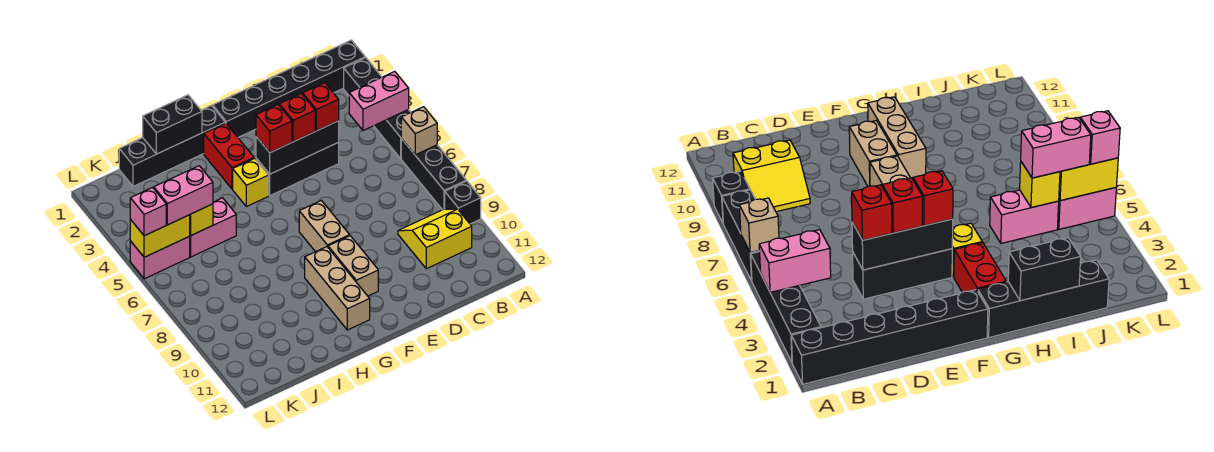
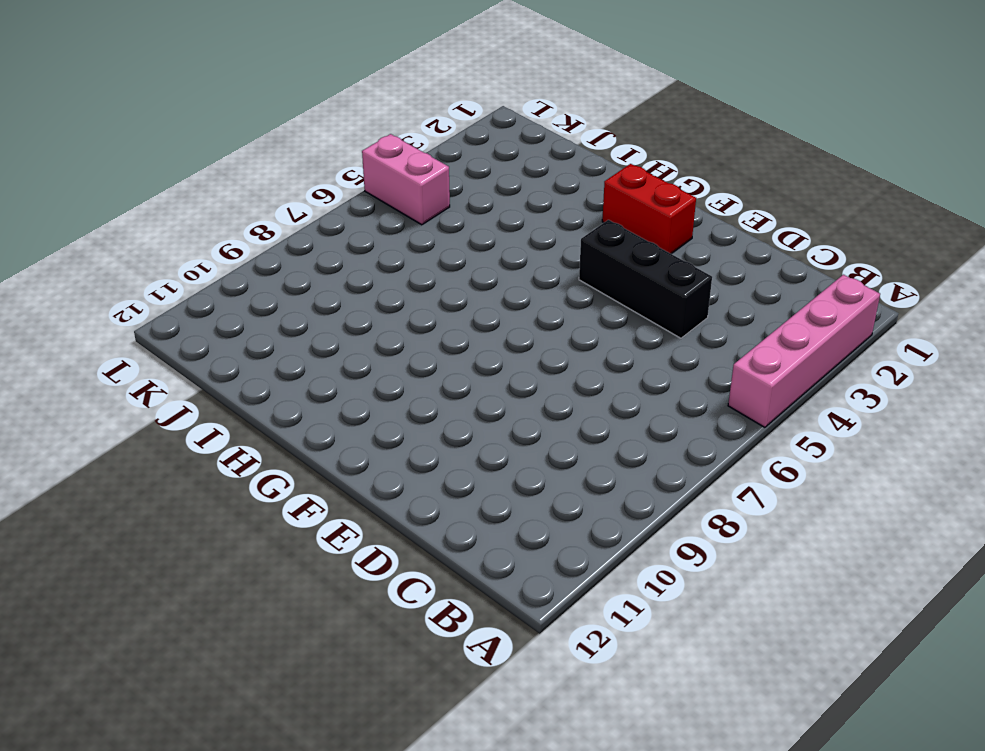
pink 1x4 brick [728,275,880,427] -> black 1x4 brick [344,58,411,159]
red 1x2 brick [602,164,696,254] -> red 1x2 brick turned to [204,123,254,189]
none -> black 1x6 brick [213,40,365,137]
none -> black 1x3 brick [401,139,466,210]
none -> black 1x1 brick [445,181,481,224]

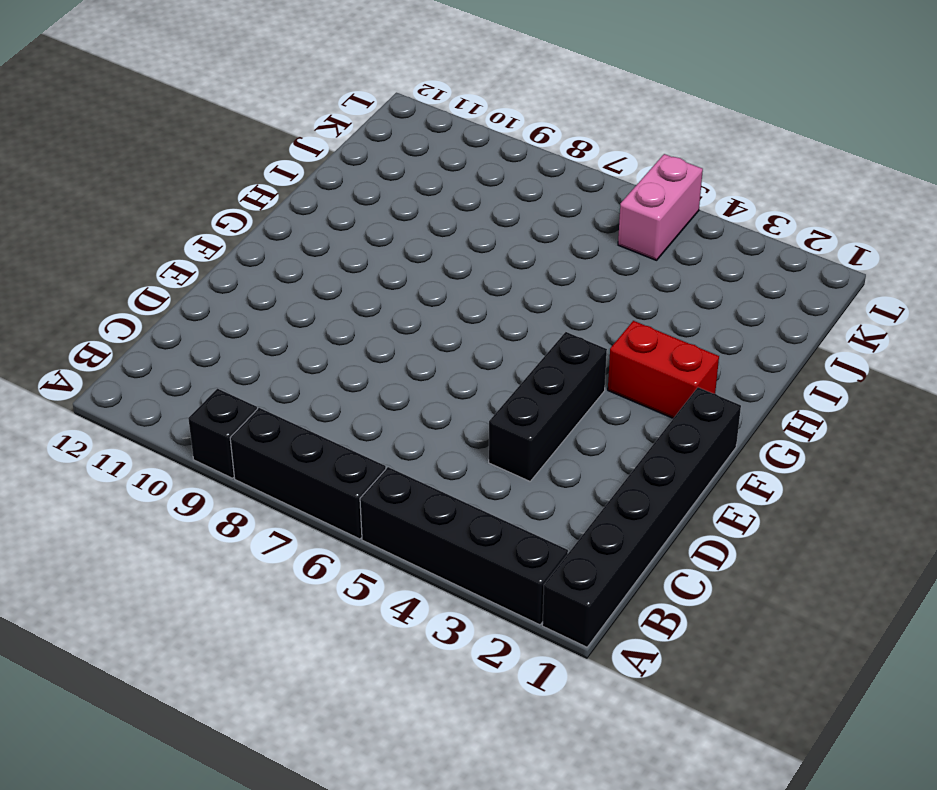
none -> yellow 2x2 slope [398,209,472,269]
none -> tan 1x2 brick [299,200,350,252]
none -> tan 1x2 brick [328,236,378,296]

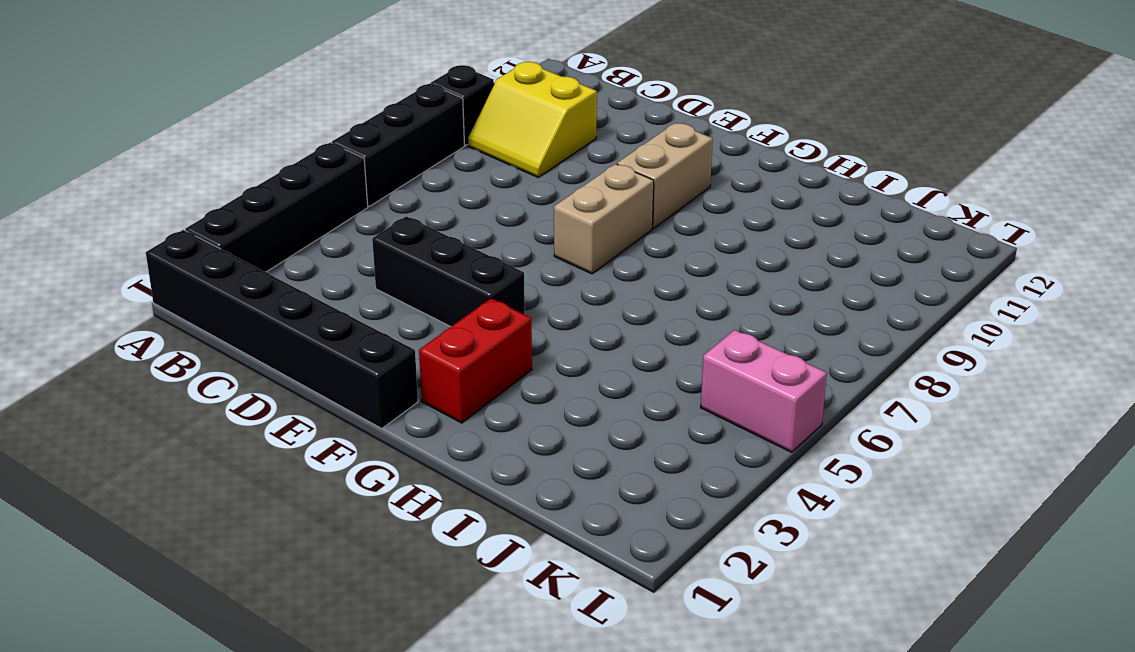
none -> black 1x4 brick [119,106,225,186]
none -> yellow 1x1 brick [233,158,269,207]
none -> tan 1x3 brick [305,247,370,330]

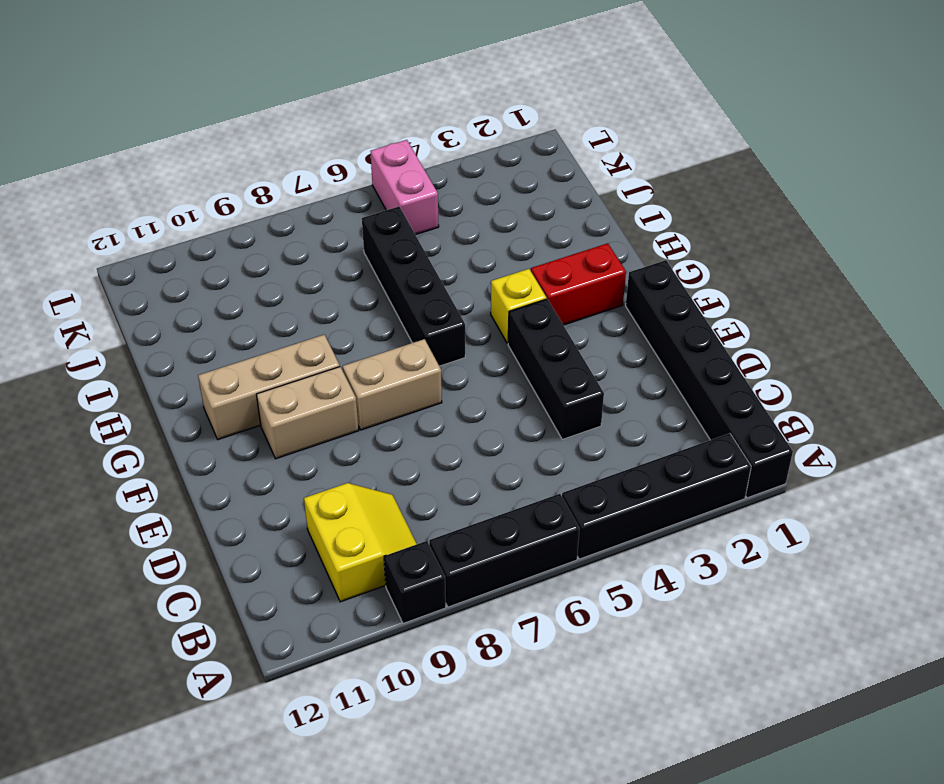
black 1x4 brick [362,207,465,366] -> black 1x4 brick moved to [119,106,225,186]
none -> pink 1x2 brick [190,198,236,257]
none -> pink 1x2 brick [349,71,409,130]
none -> tan 1x1 brick [401,107,437,155]

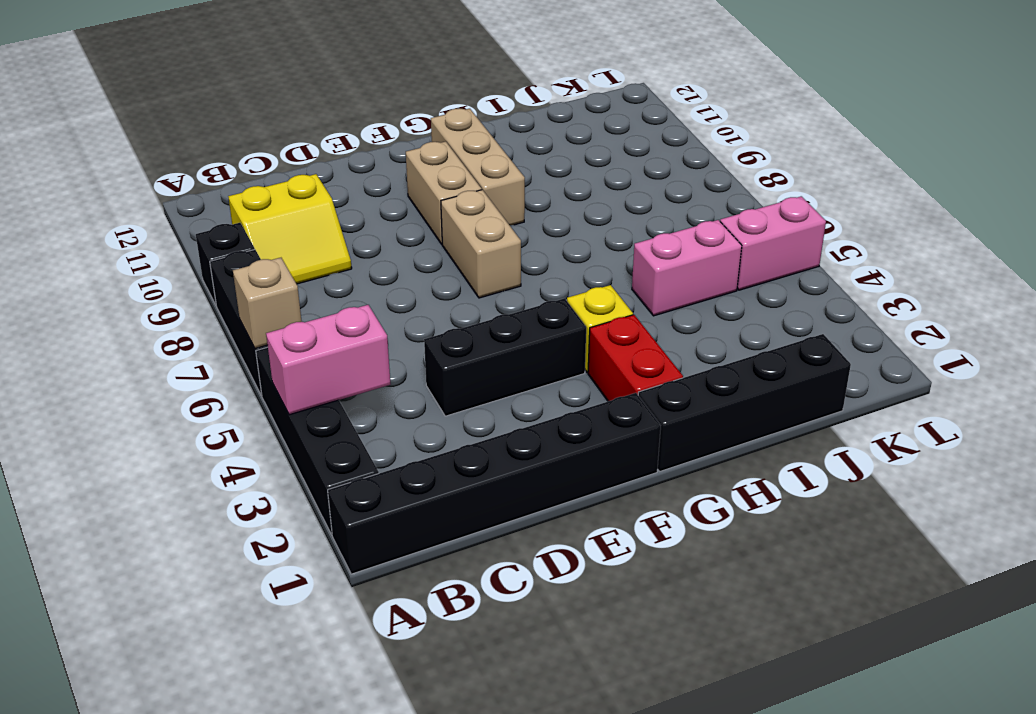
none -> black 1x3 brick [256,121,339,174]
none -> black 1x2 brick [143,95,202,154]
none -> yellow 1x1 brick [190,204,213,235]

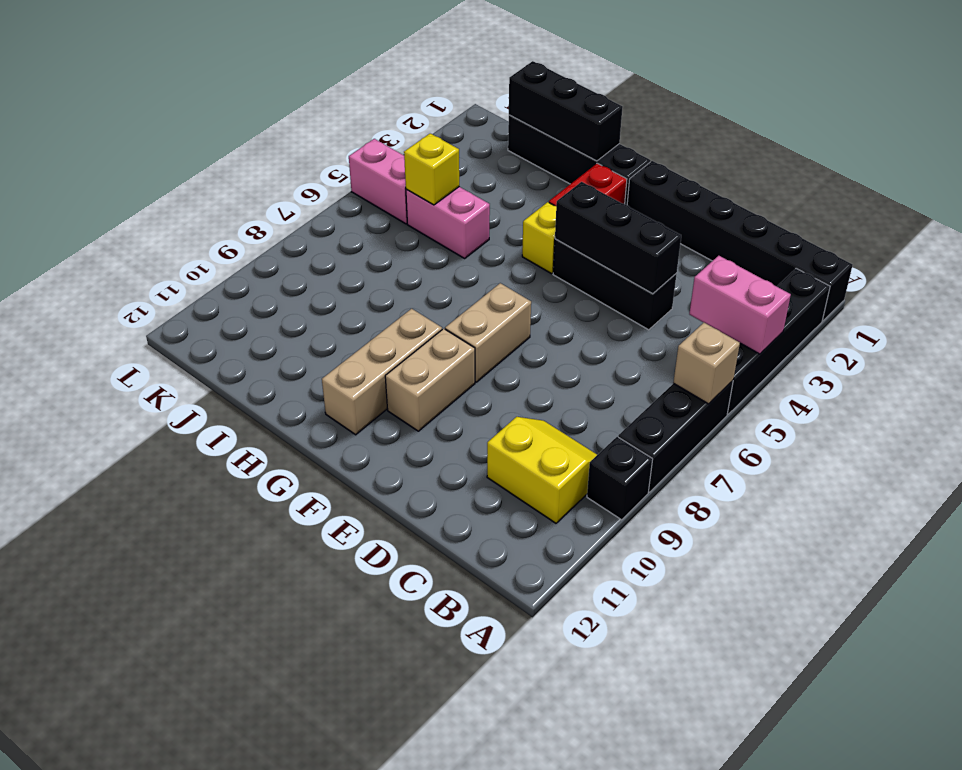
black 1x3 brick [509,61,623,161] -> black 1x2 brick [143,95,202,154]
none -> yellow 1x2 brick [130,215,190,257]
none -> red 1x1 brick [303,83,339,131]
none -> red 1x1 brick [279,94,315,142]

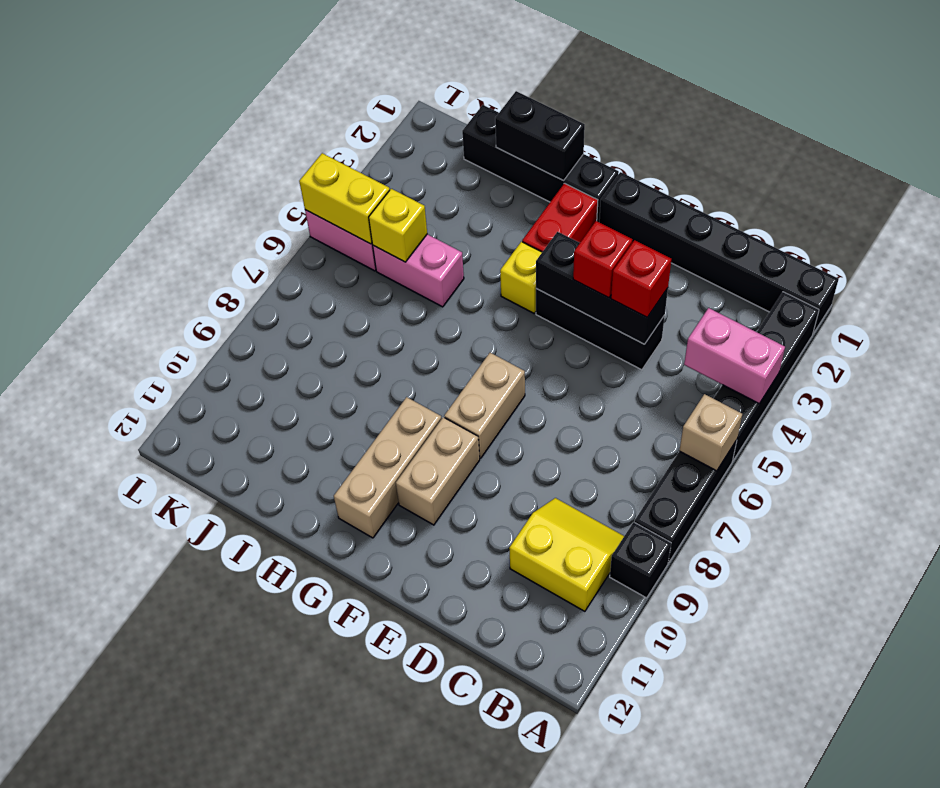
none -> red 1x1 brick [256,105,292,152]
none -> pink 1x2 brick [154,166,213,225]
none -> pink 1x1 brick [130,188,166,236]

